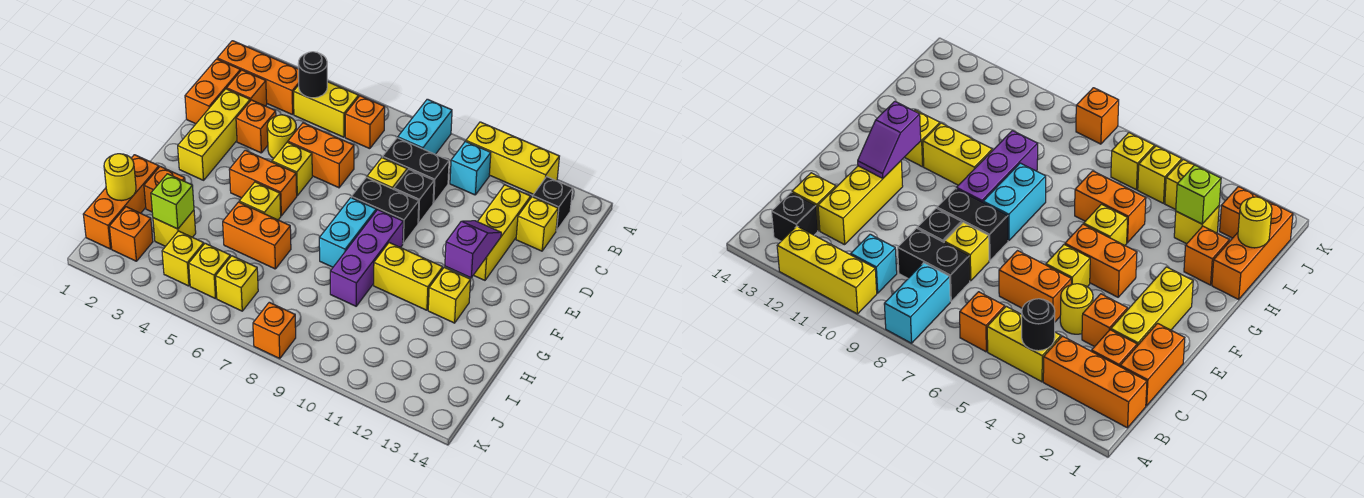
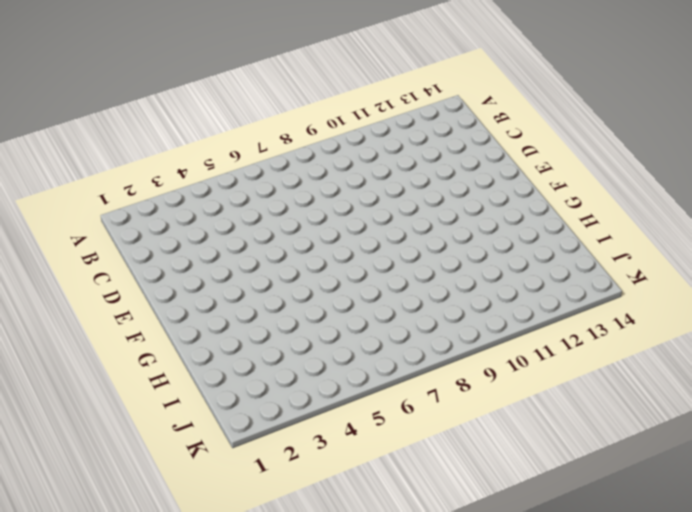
none -> cyan 1x2 brick [398,99,452,154]
none -> yellow 1x3 brick [466,122,559,194]
none -> orange 1x3 brick [217,41,299,115]
none -> yellow 1x2 brick [293,82,359,137]

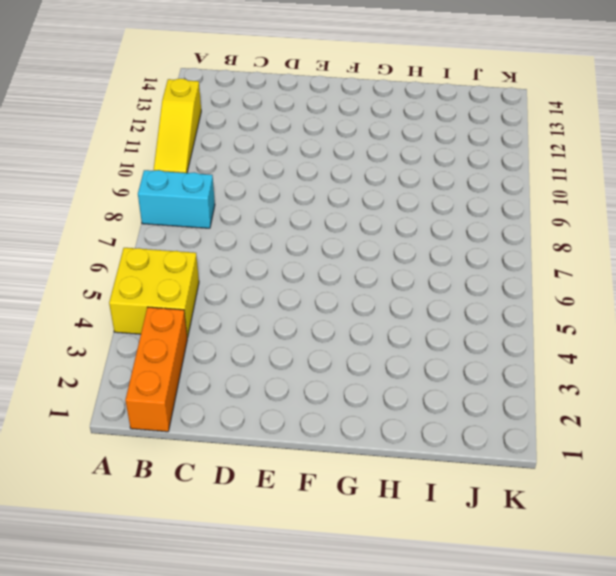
yellow 2x2 brick [109,248,199,337] -> yellow 1x2 brick [293,82,359,137]
yellow 1x3 slope [154,79,201,173] -> yellow 1x3 brick [466,122,559,194]
none -> orange 1x1 brick [345,96,385,149]
none -> cyan 1x1 brick [450,141,491,195]
none -> black 1x1 brick [533,177,573,231]
none -> orange 1x2 brick [185,59,241,124]

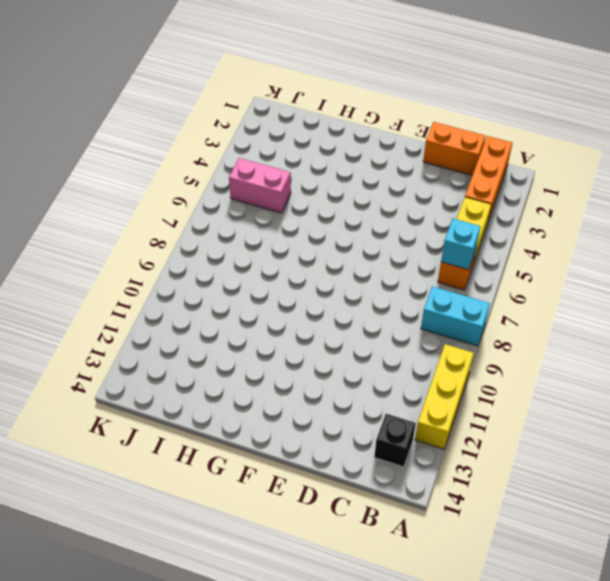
cyan 1x1 brick [441,219,481,270] -> cyan 1x1 brick moved to [450,141,491,195]
pink 1x2 brick [229,158,291,213] -> yellow 1x1 brick [189,243,230,299]
none -> orange 1x1 brick [227,70,267,106]
none -> black 1x2 brick [382,138,449,203]
none -> yellow 1x3 brick [474,185,531,280]
none -> yellow 1x1 brick [516,197,558,251]

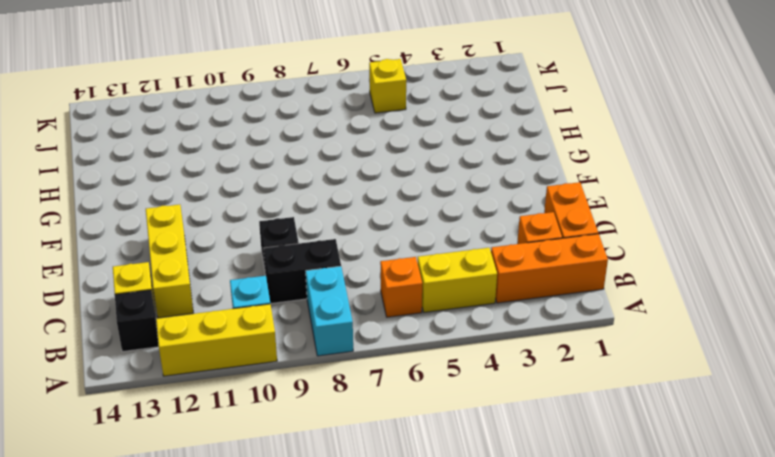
none -> yellow 1x3 brick [178,89,250,180]
none -> orange 1x1 brick [236,100,276,153]
none -> yellow 1x1 round brick [267,115,296,158]
none -> orange 1x2 brick [288,123,354,188]

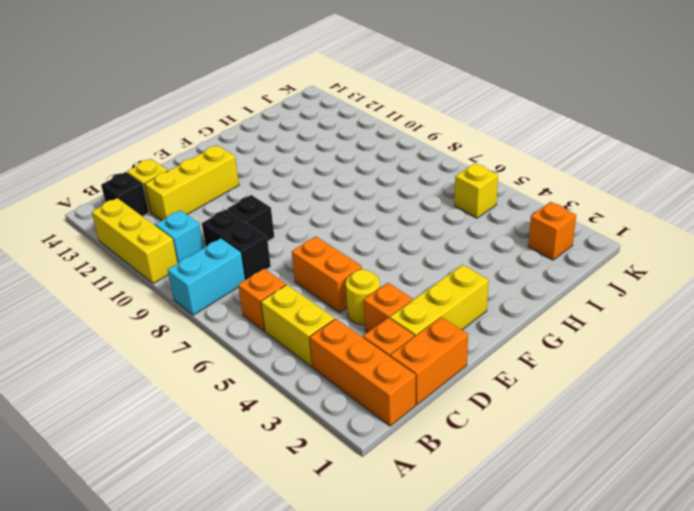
none -> yellow 1x1 brick [367,158,407,189]
none -> yellow 1x1 brick [272,142,312,196]
none -> black 1x2 brick [351,177,419,243]
none -> orange 1x2 brick [229,150,297,216]

